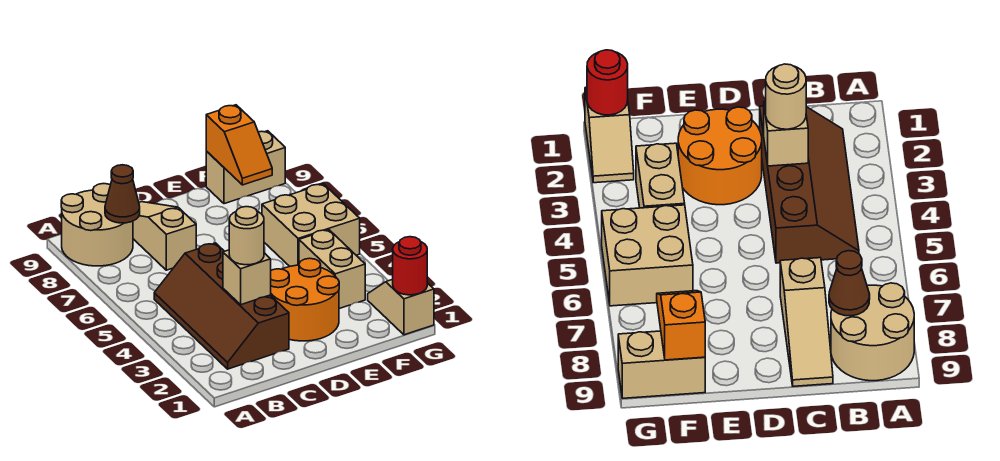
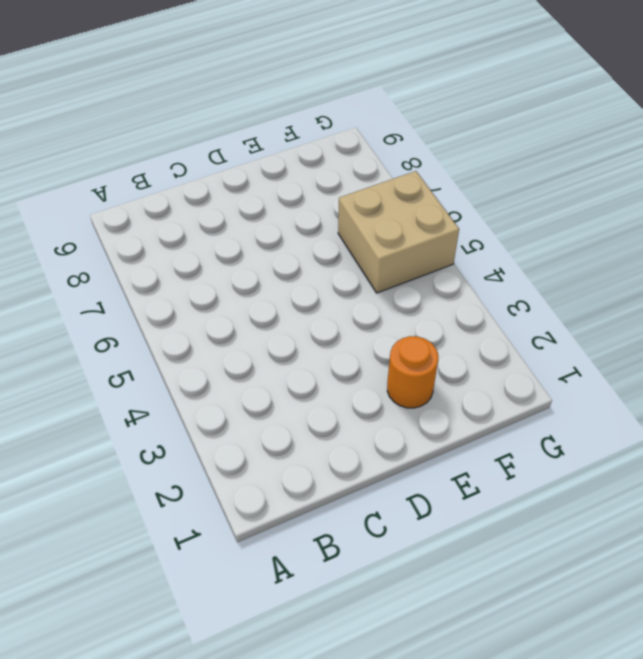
orange 1x1 round brick [387,336,438,408] -> orange 2x2 round brick [271,258,339,341]
none -> tan 2x2 round brick [61,184,133,266]
none -> brown 2x4 slope [154,243,289,369]
none -> tan 1x3 slope [133,202,196,270]

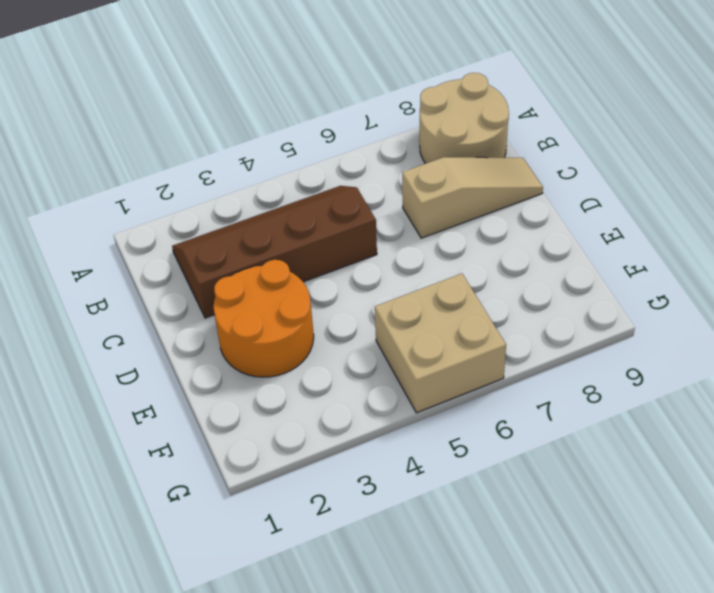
none -> tan 1x2 brick [299,230,365,309]
none -> tan 1x2 brick [206,131,285,204]
none -> tan 1x2 slope [368,279,434,335]

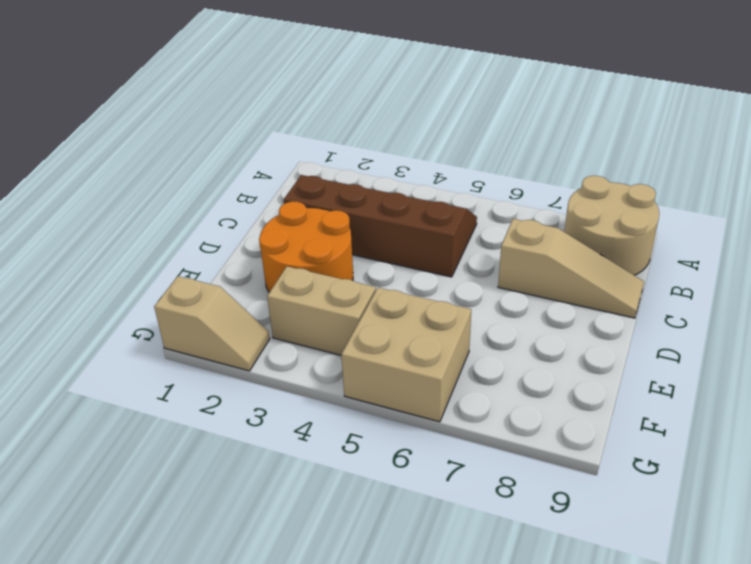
none -> tan 1x2 brick [206,131,285,204]
none -> brown 1x1 cone [105,165,140,223]
none -> tan 1x1 brick [223,250,271,305]

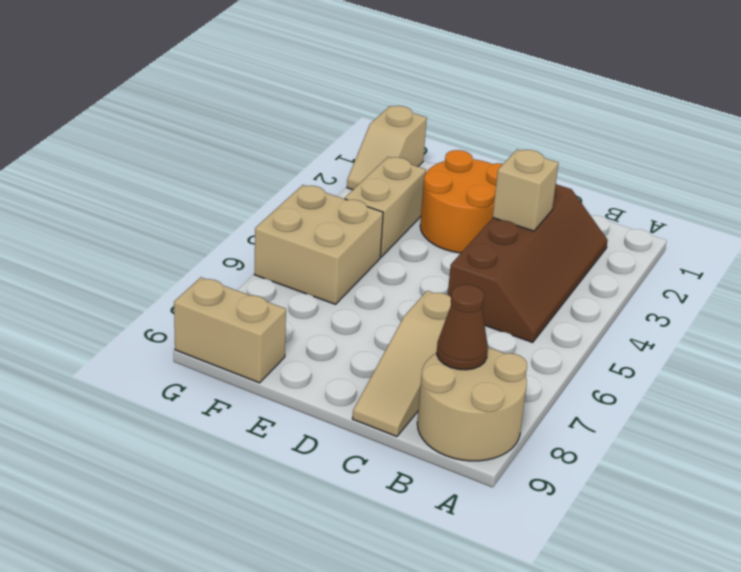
none -> orange 1x2 slope [206,105,272,185]
none -> red 1x1 round brick [393,237,427,295]
none -> tan 1x1 round brick [229,207,264,265]

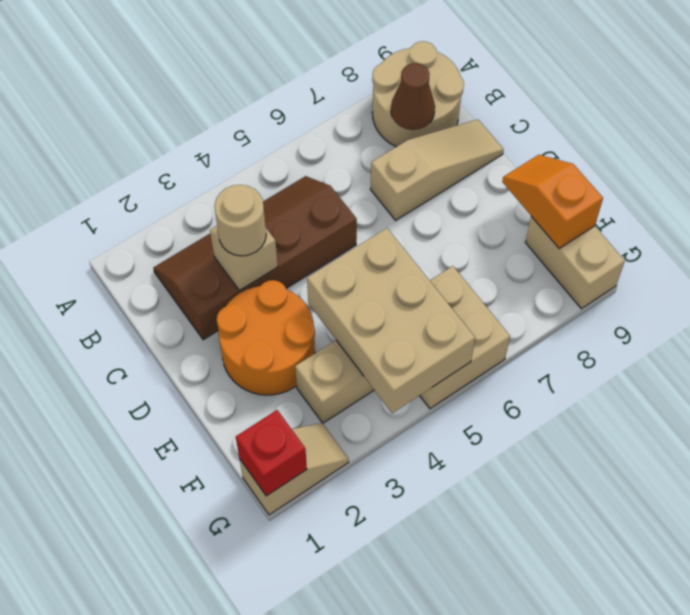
tan 2x3 brick [307,228,475,413] -> none
orange 1x2 slope [502,155,603,248] -> orange 1x2 slope turned to [206,105,272,185]
red 1x1 brick [236,410,307,496] -> red 1x1 round brick [393,237,427,295]

